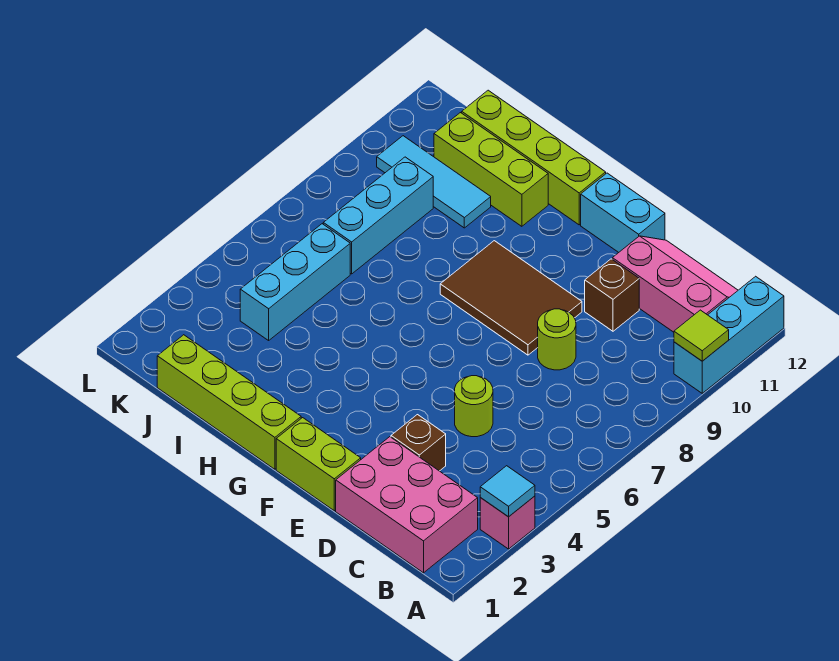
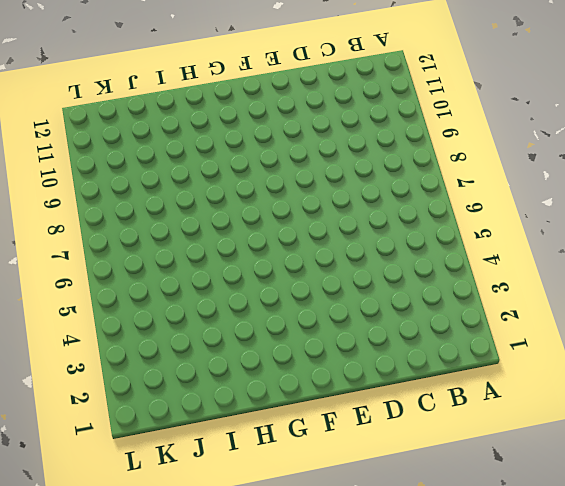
none -> pink 1x1 brick [480,496,535,549]
none -> cyan 1x3 brick [674,276,784,393]
none -> pink 2x3 brick [336,437,478,573]

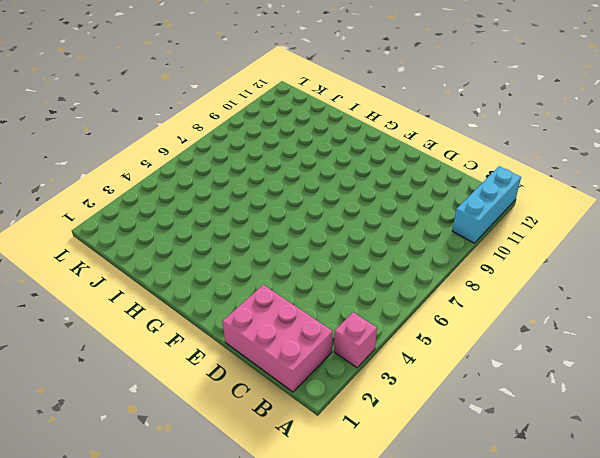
none -> pink 2x3 slope [612,236,738,332]
none -> brown 1x1 brick [391,415,446,471]
none -> lime 1x1 round brick [455,376,493,437]

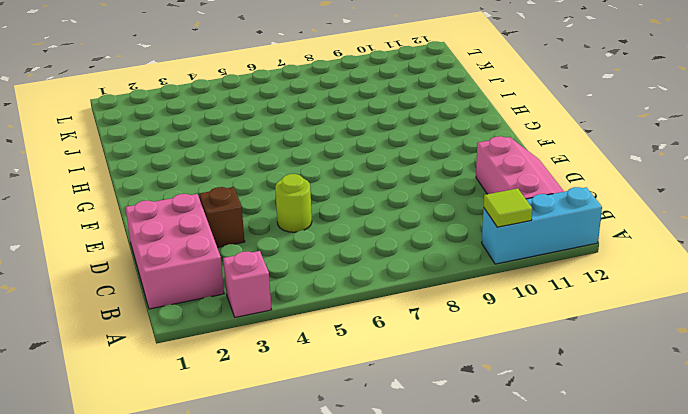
none -> lime 1x1 round brick [538,309,576,370]
none -> brown 1x1 brick [585,259,639,331]
none -> lime 1x2 brick [276,418,361,511]

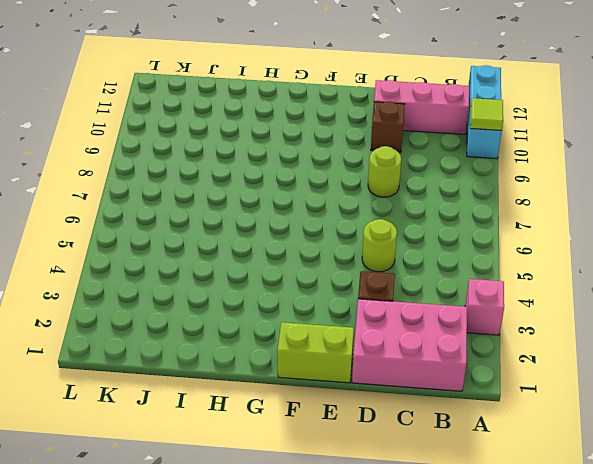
none -> brown 2x3 tile [440,241,582,355]
none -> cyan 1x2 brick [581,173,665,253]
none -> lime 1x4 brick [157,335,301,469]

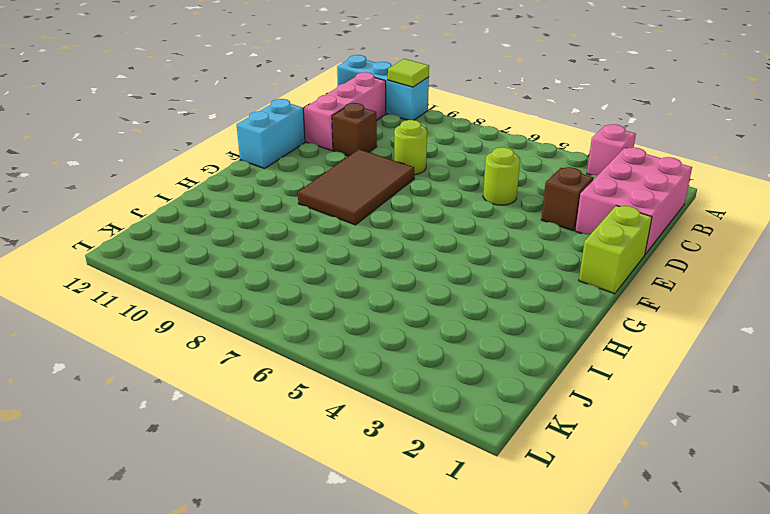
none -> lime 1x4 brick [157,335,301,469]
none -> lime 1x4 brick [462,90,606,225]
none -> lime 1x3 brick [434,113,548,226]

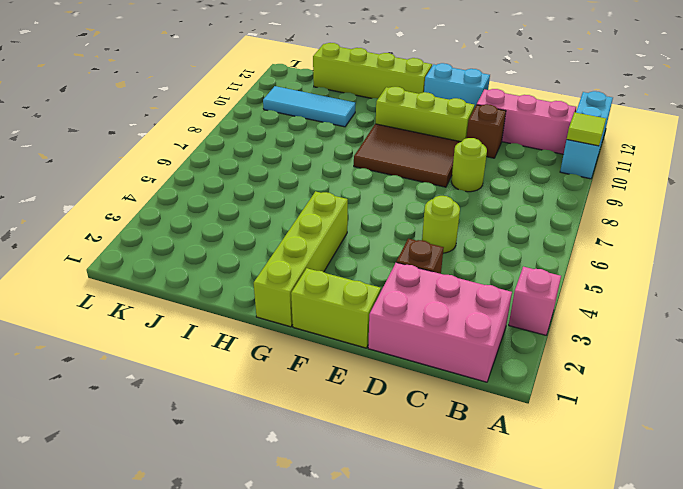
lime 1x3 brick [376,87,475,142] -> lime 1x3 brick moved to [434,113,548,226]
lime 1x4 brick [254,191,348,327] -> lime 1x4 brick turned to [157,335,301,469]
none -> cyan 1x3 brick [240,224,350,340]
none -> cyan 1x3 brick [323,157,433,274]
none -> cyan 1x1 tile [480,466,535,517]

